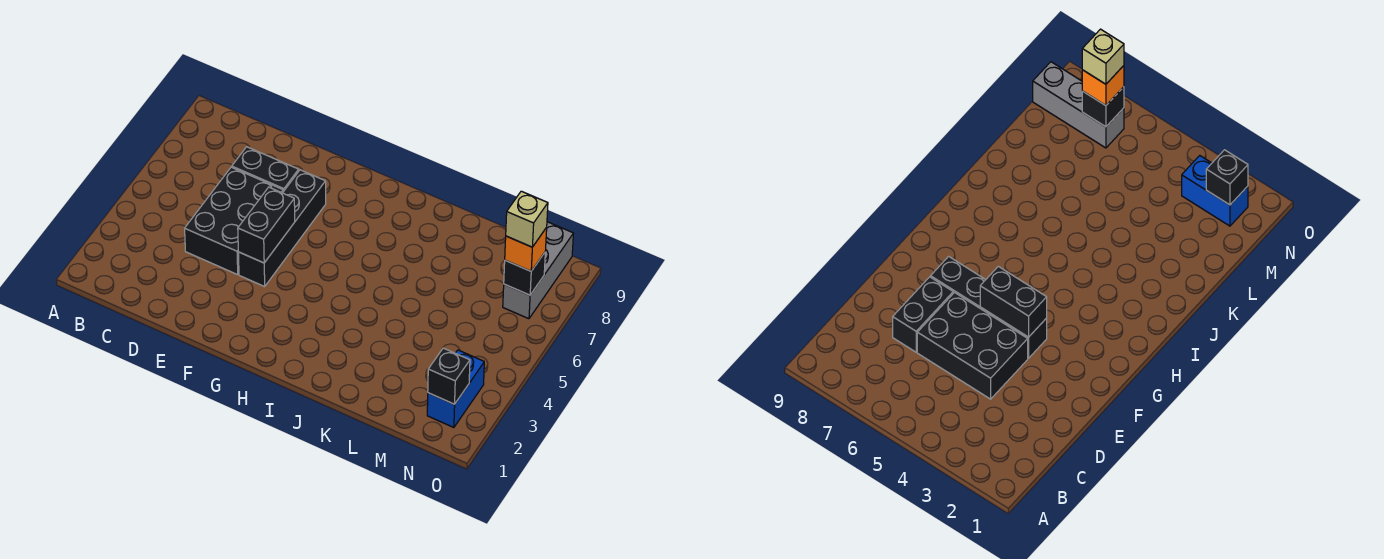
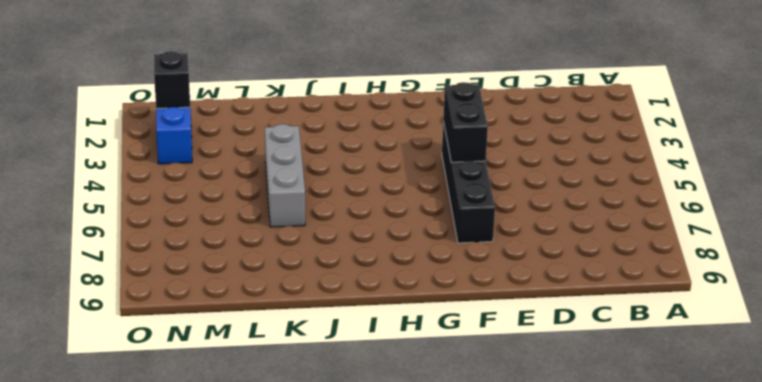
grey 1x3 brick [265,124,305,227] -> grey 1x3 brick moved to [503,222,573,319]
none -> black 2x3 brick [185,167,283,275]
none -> black 1x2 brick [232,147,299,192]

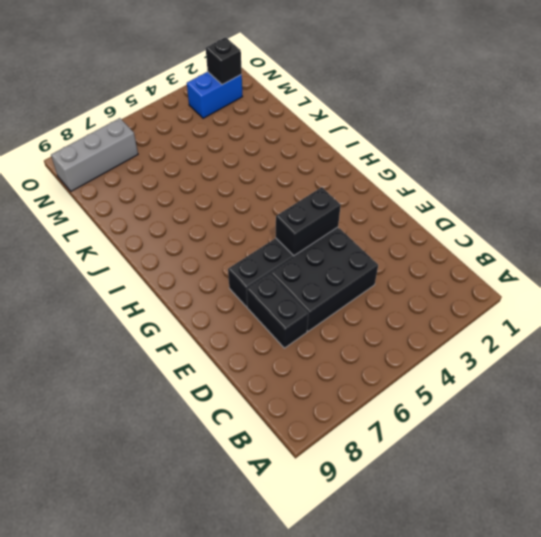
none -> black 1x1 brick [504,253,545,295]
none -> orange 1x1 brick [505,228,547,271]

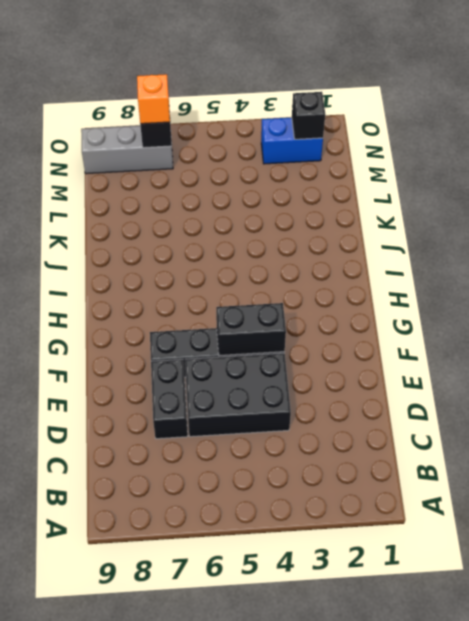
none -> tan 1x1 brick [506,191,548,247]

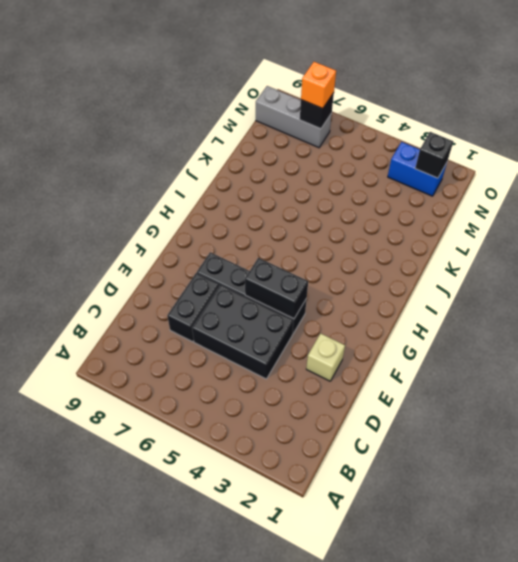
tan 1x1 brick [306,333,345,381] -> tan 1x1 brick moved to [506,191,548,247]

